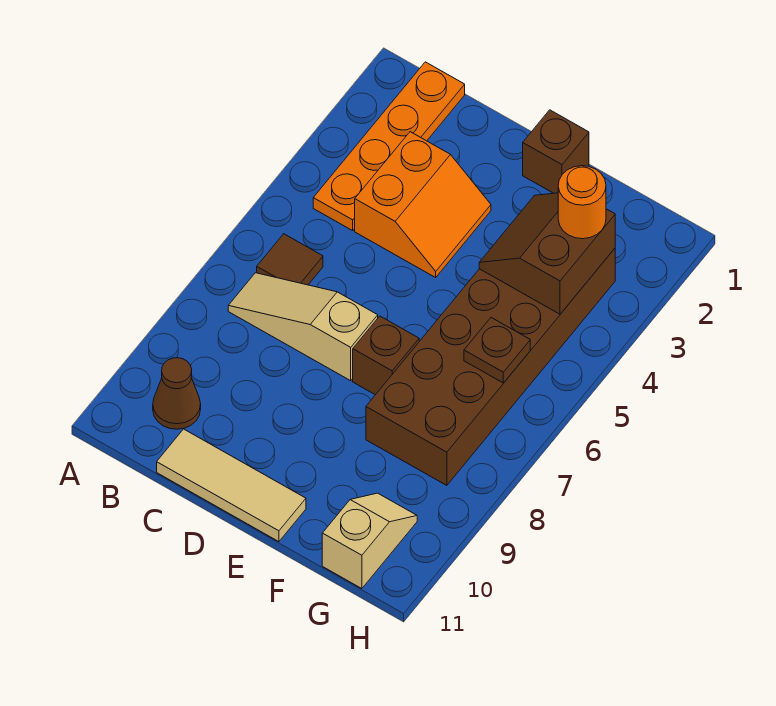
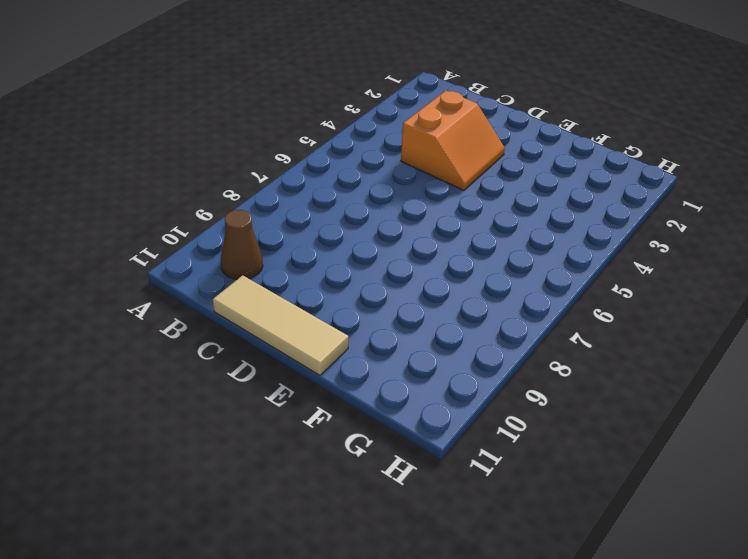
none -> orange 1x4 plate [313,62,465,231]
none -> brown 1x1 tile [257,234,323,285]
none -> tan 1x3 slope [228,273,378,381]

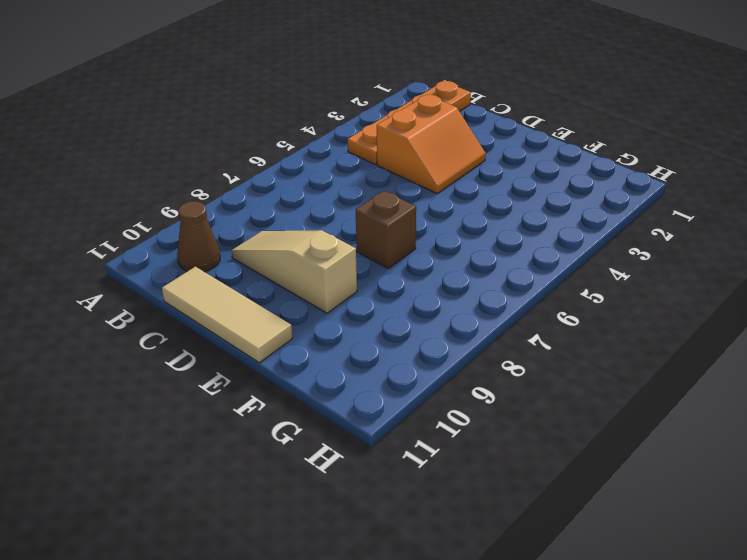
tan 1x3 slope [231,230,357,313] -> tan 1x3 slope moved to [228,273,378,381]
none -> brown 1x1 tile [257,234,323,285]
none -> brown 1x1 brick [523,110,589,193]
none -> brown 2x6 brick [366,249,615,485]

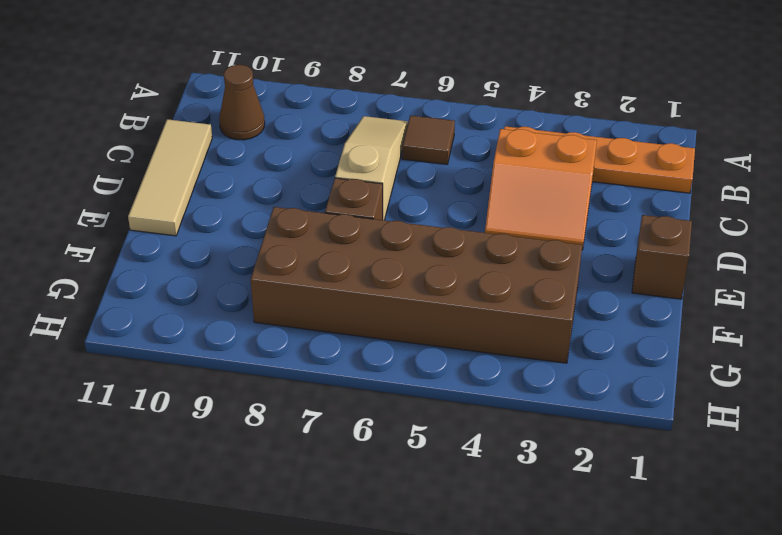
none -> tan 1x2 slope [322,493,417,589]
none -> brown 2x2 slope [479,193,615,314]
none -> brown 1x1 plate [464,318,530,383]

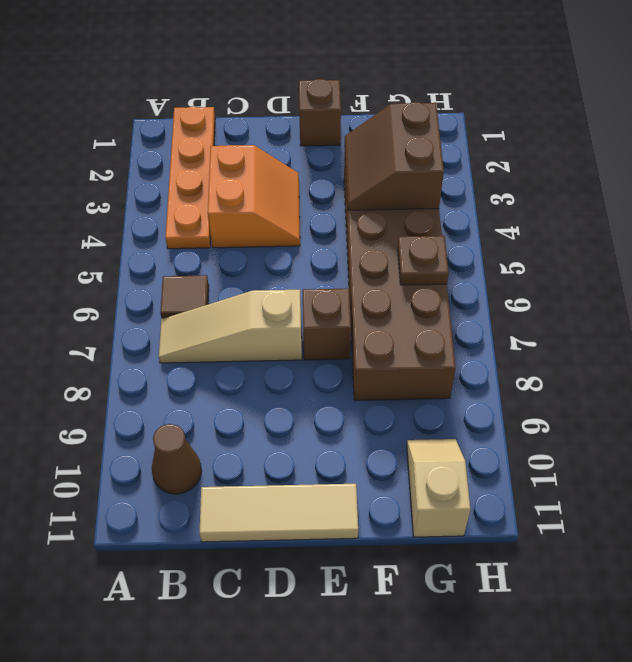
none -> orange 1x1 round brick [558,166,606,239]

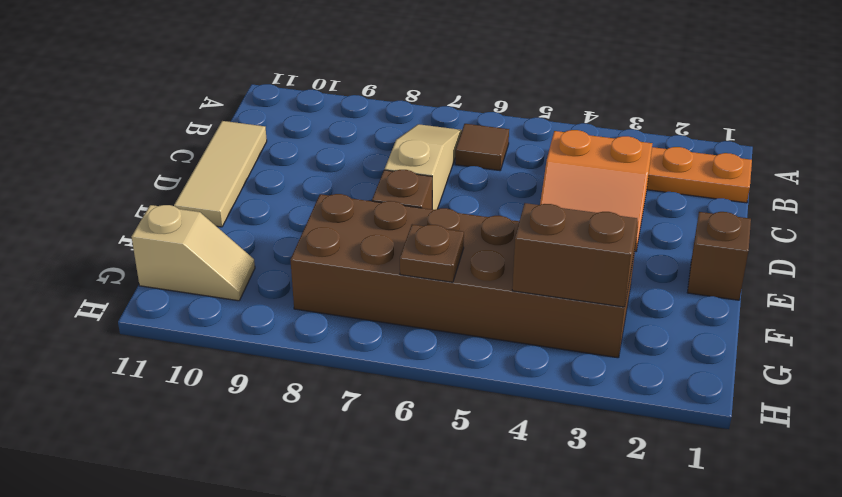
none -> brown 1x1 cone [153,358,201,429]
none -> orange 1x1 round brick [558,166,606,239]

